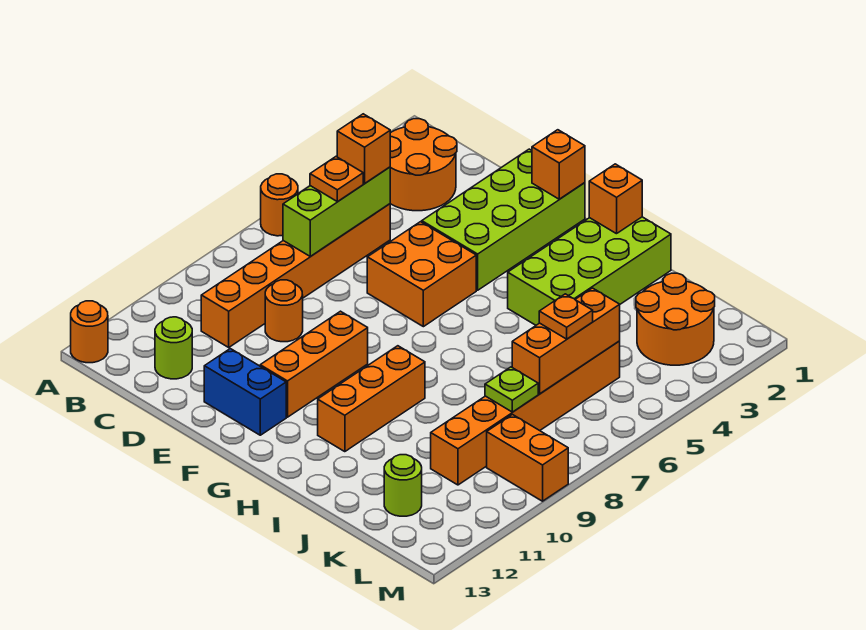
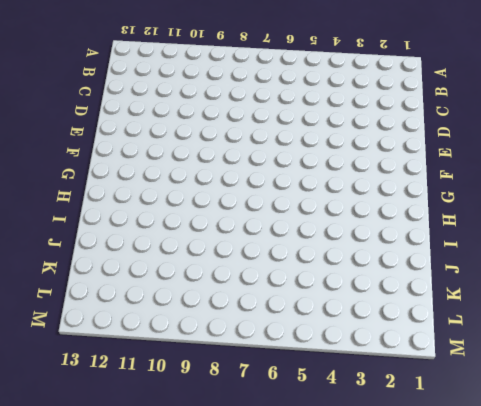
none -> orange 1x1 round brick [261,174,298,236]
none -> orange 1x1 round brick [71,301,108,363]
none -> orange 2x2 round brick [390,119,457,211]

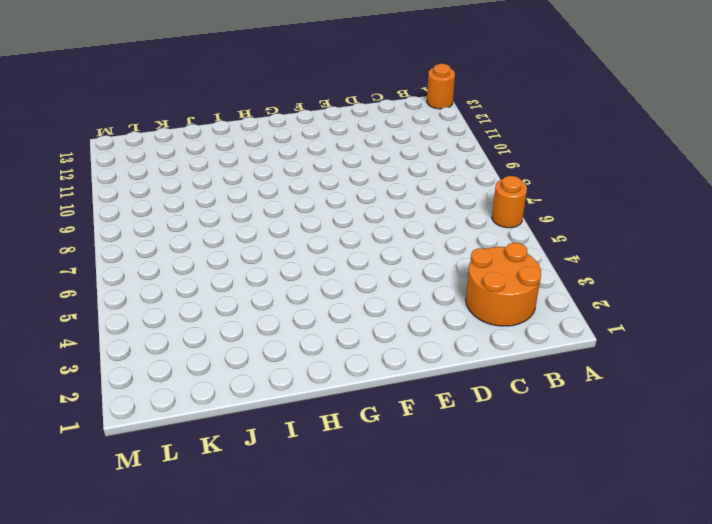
none -> orange 1x6 brick [201,204,390,347]
none -> lime 1x1 round brick [155,317,192,379]
none -> orange 1x1 round brick [265,280,303,342]

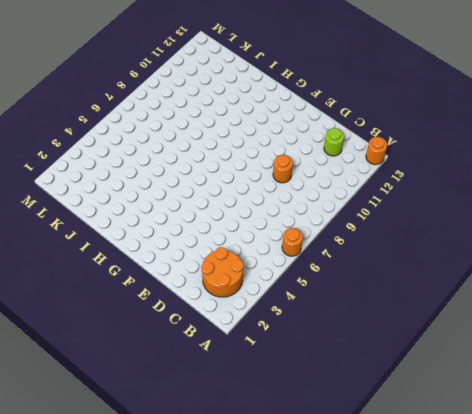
none -> orange 1x6 brick [201,204,390,347]
none -> lime 2x4 brick [422,149,585,290]
none -> orange 2x2 brick [367,222,476,327]

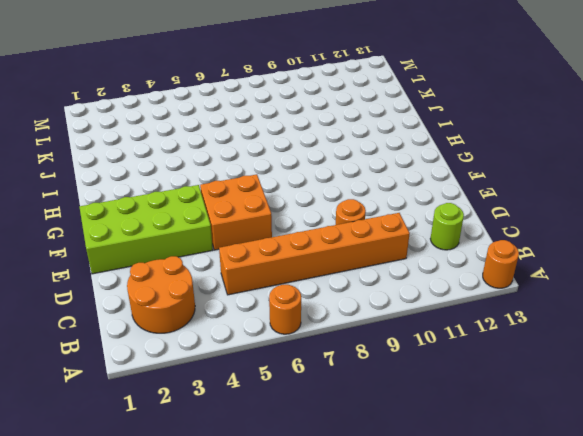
none -> blue 1x2 brick [204,349,286,435]
none -> orange 1x3 brick [260,311,368,417]
none -> lime 2x4 brick [508,217,671,325]

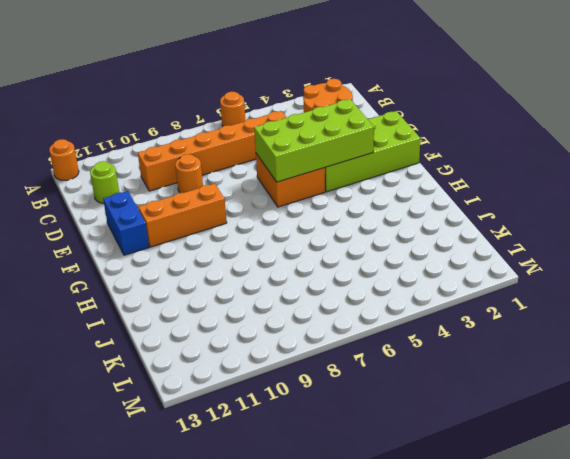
lime 2x4 brick [254,99,374,182] -> lime 2x4 brick moved to [508,217,671,325]
none -> orange 1x3 brick [318,346,425,452]
none -> orange 2x2 round brick [636,273,715,365]
none -> orange 1x6 brick [431,341,620,485]

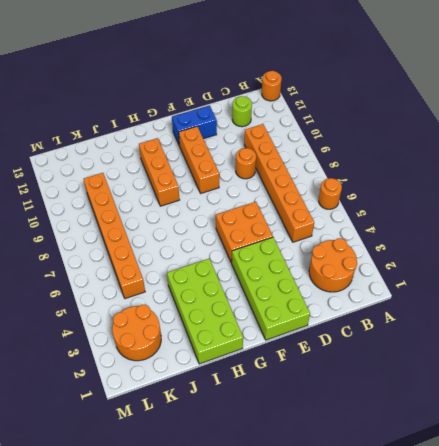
none -> lime 1x1 round brick [384,455,422,516]
none -> orange 1x2 brick [487,415,568,501]
none -> lime 1x3 brick [283,167,390,257]

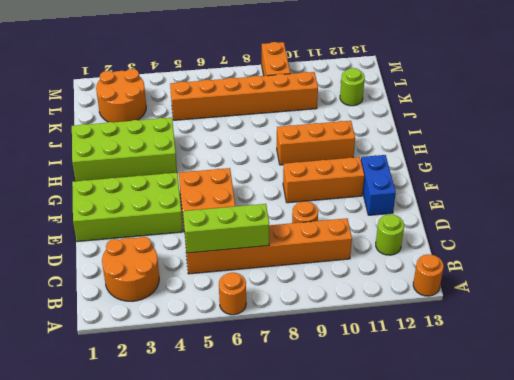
none -> orange 1x1 brick [532,130,585,199]
none -> orange 1x1 brick [589,164,642,234]
none -> orange 1x3 brick [512,288,620,394]

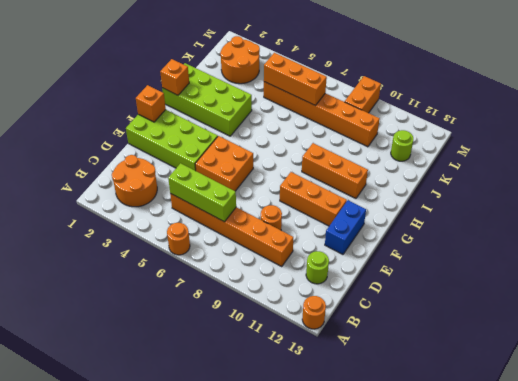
none -> lime 1x1 plate [485,367,538,412]
none -> orange 1x1 brick [337,114,390,183]
none -> orange 1x1 plate [310,157,363,202]

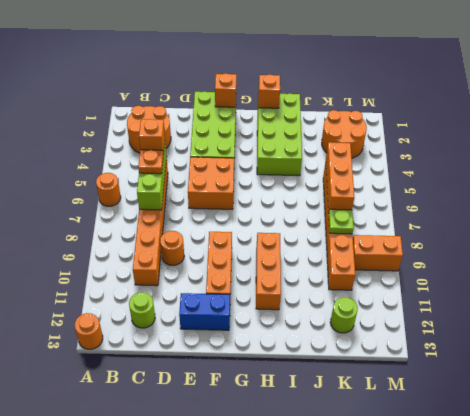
none -> orange 1x1 plate [539,294,593,339]

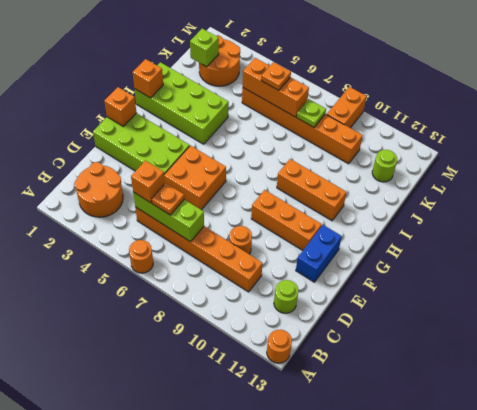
lime 1x1 brick [190,29,219,67] -> none

